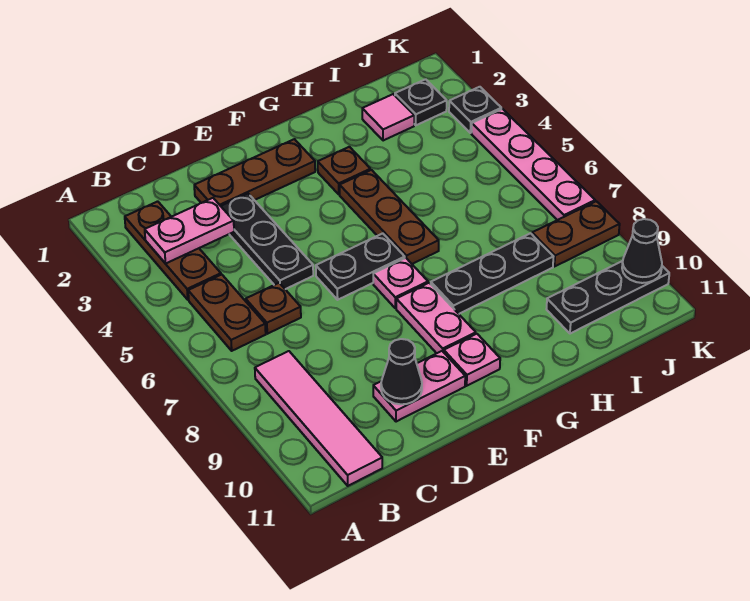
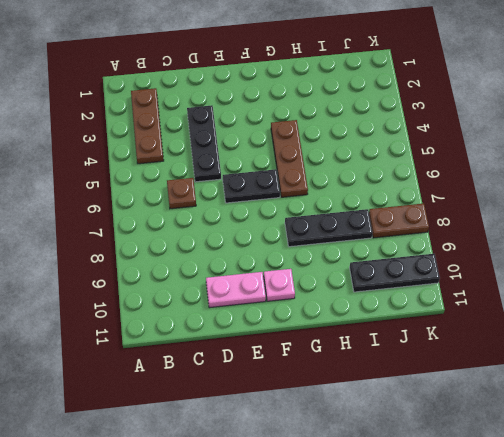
none -> brown 1x2 plate [188,275,266,351]
none -> pink 1x4 tile [255,351,382,486]
none -> brown 1x3 plate [194,139,315,206]

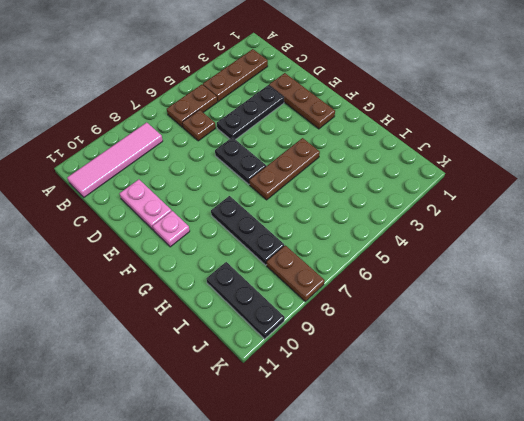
none -> pink 1x1 plate [373,258,428,308]
none -> pink 1x2 plate [396,283,476,353]
none -> brown 1x1 plate [318,147,370,194]

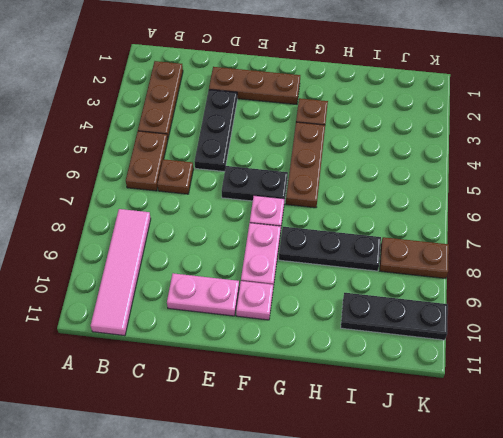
none -> pink 1x1 tile [362,94,414,141]
none -> black 1x1 plate [395,79,447,125]
none -> black 1x1 plate [449,87,501,133]

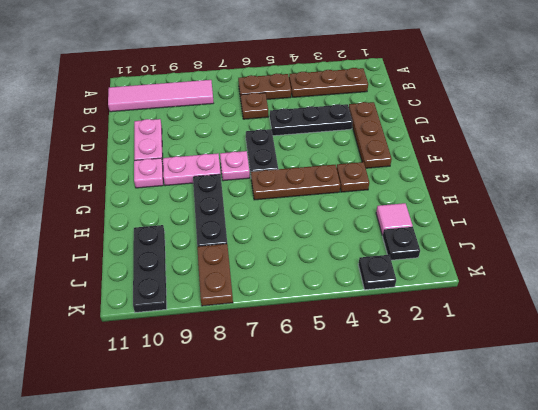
none -> pink 1x4 plate [472,109,595,220]
none -> pink 1x2 plate [145,198,234,264]
none -> black 1x1 cone [381,339,422,404]

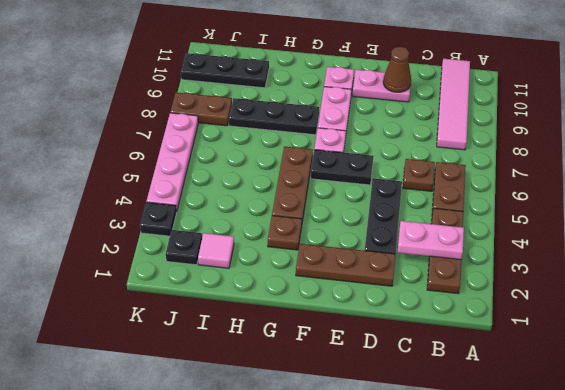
brown 1x1 cone [383,47,411,92] -> black 1x1 cone [381,339,422,404]
none -> black 1x1 cone [622,219,662,283]

